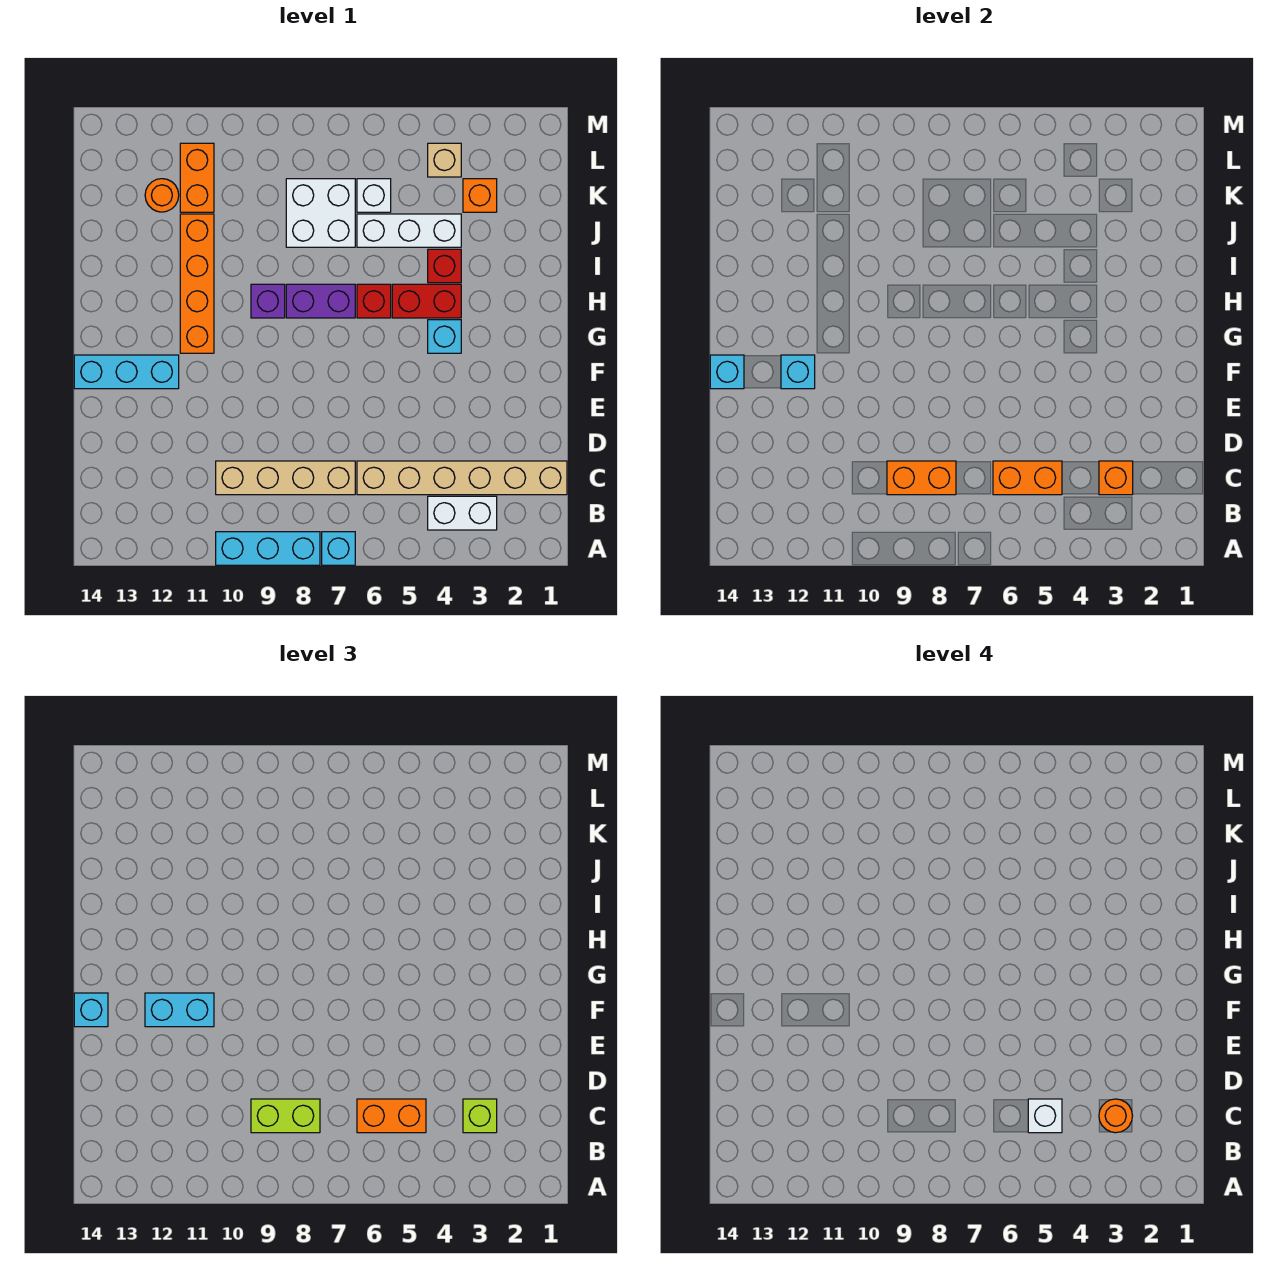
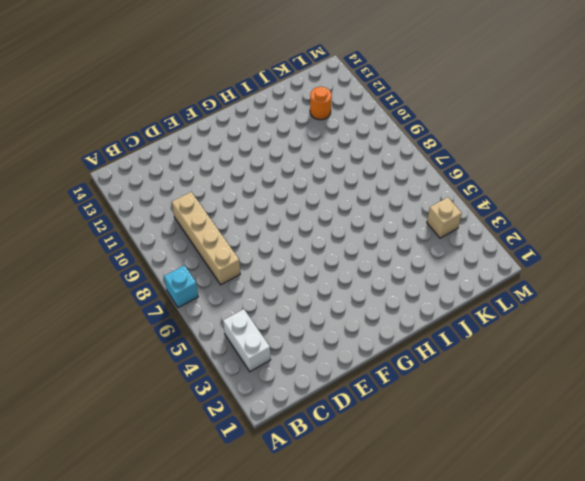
none -> cyan 1x3 brick [216,532,320,565]
none -> tan 1x6 brick [357,461,567,495]
none -> cyan 1x3 brick [74,355,179,389]
none -> cyan 1x1 brick [428,320,461,353]

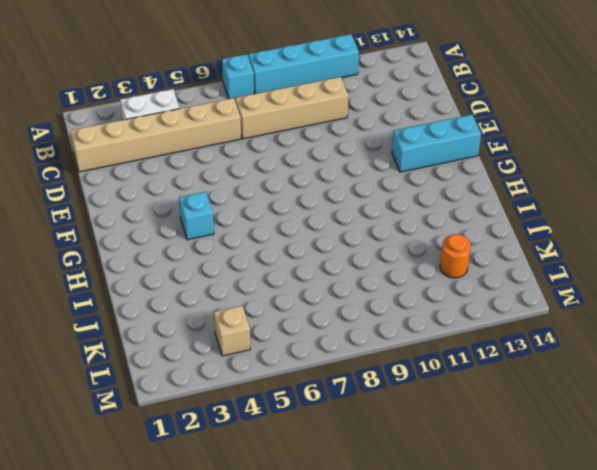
cyan 1x4 brick [248,34,359,94] -> cyan 1x3 brick [216,532,320,565]
none -> orange 1x4 brick [180,214,214,353]
none -> red 1x2 brick [392,284,461,318]
none -> red 1x1 brick [357,284,391,318]
none -> purple 1x2 brick [286,284,355,318]

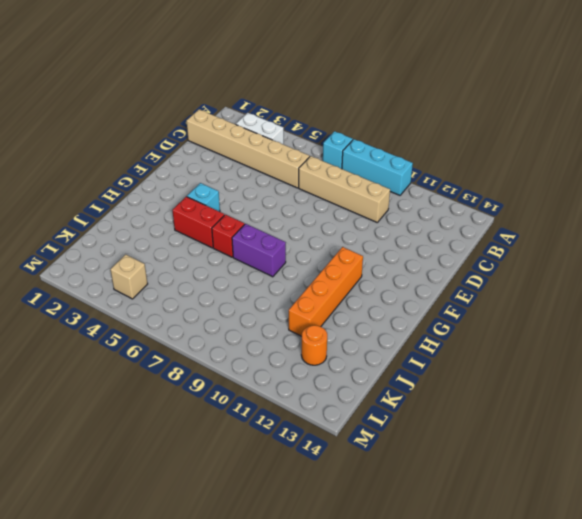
none -> cyan 1x3 brick [74,355,179,389]
none -> purple 1x1 brick [251,284,285,318]
none -> red 1x1 brick [428,249,461,283]
none -> white 1x3 brick [357,214,461,247]

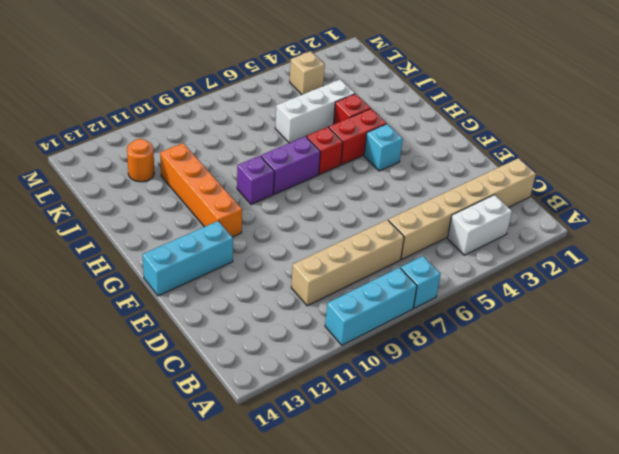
none -> white 2x2 brick [286,179,355,247]
none -> orange 1x1 brick [463,179,497,212]
none -> white 1x1 brick [357,179,391,212]
none -> orange 1x2 brick [180,143,214,212]

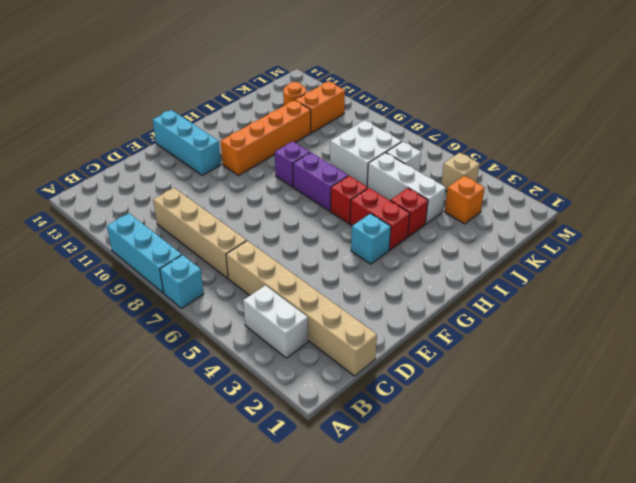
none -> orange 1x1 brick [1099,461,1133,495]
none -> orange 1x2 brick [993,461,1062,495]
none -> orange 1x2 brick [887,461,956,495]
none -> cyan 1x1 brick [781,355,815,389]

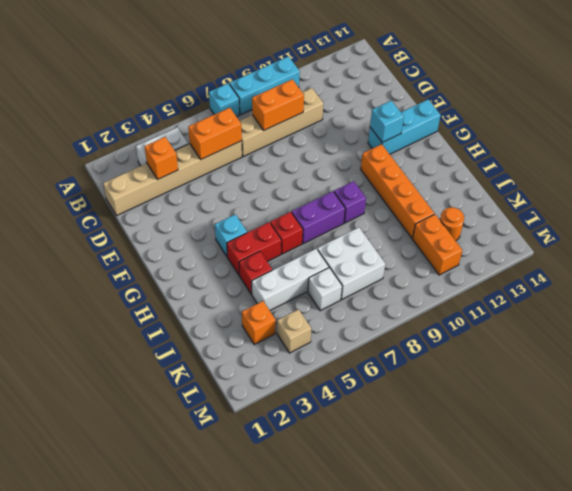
none -> cyan 1x1 brick [710,355,744,389]
none -> lime 1x1 brick [463,1099,497,1133]
none -> orange 1x2 brick [357,1099,426,1133]
none -> lime 1x2 brick [251,1099,320,1133]

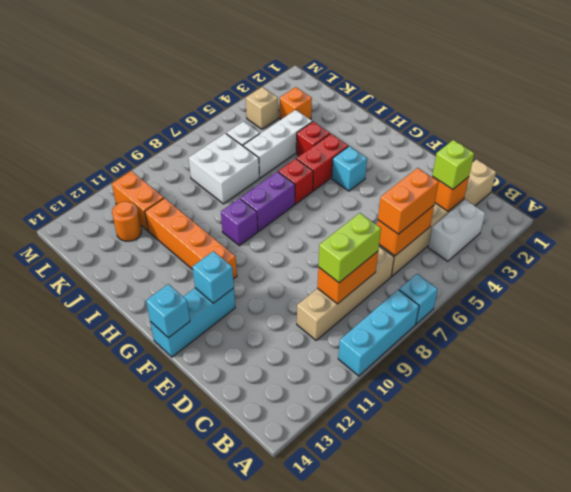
none -> cyan 1x2 brick [145,993,214,1027]
none -> cyan 1x1 brick [74,993,108,1027]
none -> orange 1x1 round brick [1099,1099,1132,1133]
none -> white 1x1 brick [1028,1099,1062,1133]

